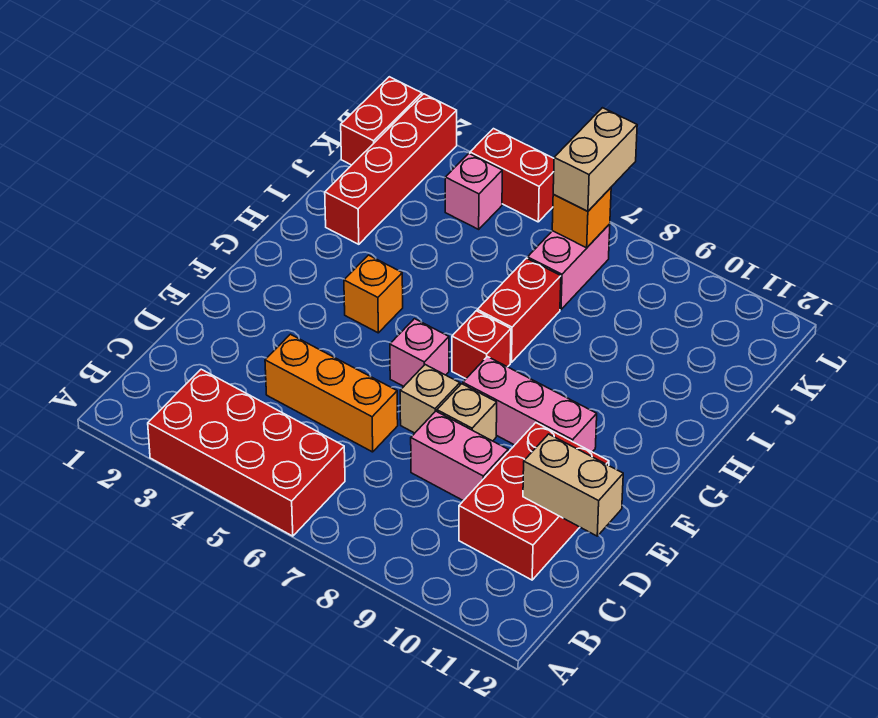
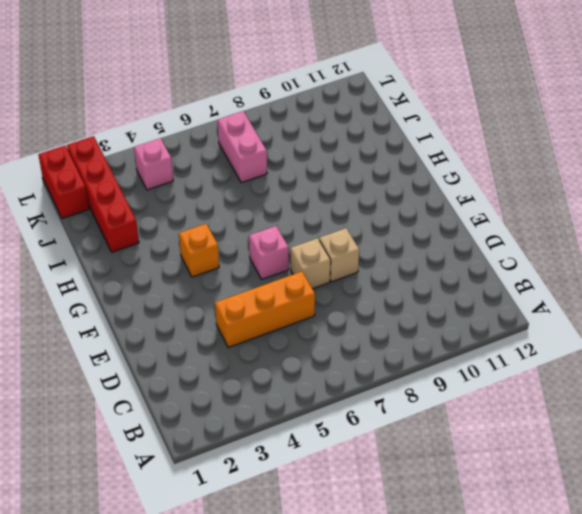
none -> red 2x4 brick [148,369,345,536]
none -> red 2x3 brick [459,423,609,580]
none -> pink 1x2 brick [411,411,508,501]

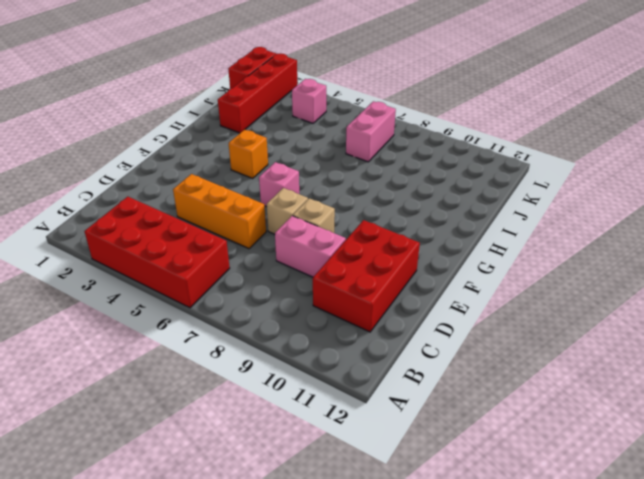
none -> pink 1x3 brick [463,357,597,452]
none -> red 1x1 brick [452,311,511,379]
none -> red 1x2 brick [477,258,561,363]

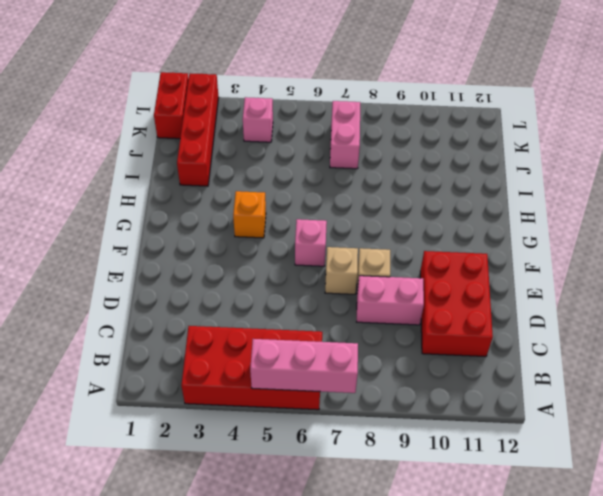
pink 1x3 brick [250,339,358,393] -> pink 1x3 brick moved to [463,357,597,452]
none -> orange 1x3 brick [265,334,398,452]
none -> red 1x1 brick [452,311,511,379]
none -> red 1x2 brick [477,258,561,363]

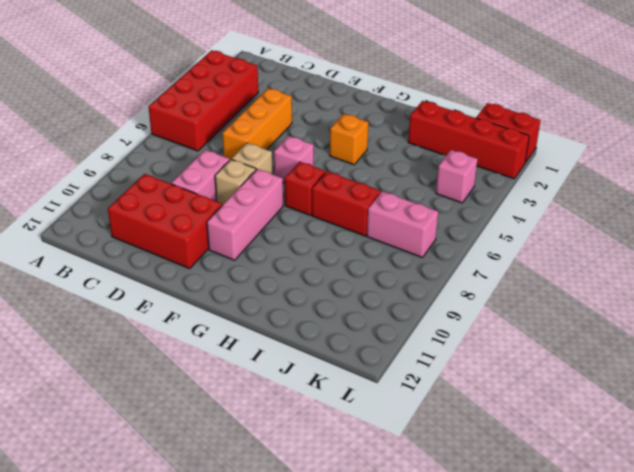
none -> red 1x2 brick [470,129,554,222]
none -> tan 1x2 brick [523,434,623,536]
none -> orange 1x1 brick [552,188,611,248]

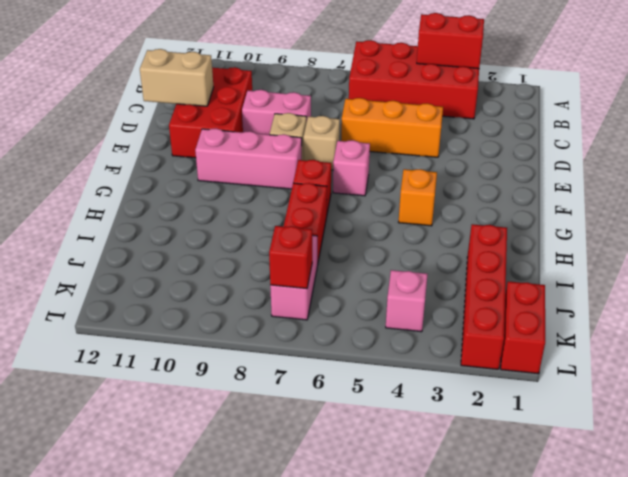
red 1x2 brick [417,13,484,69] -> red 1x2 brick moved to [470,129,554,222]
red 1x1 brick [269,226,312,289] -> orange 1x1 brick [552,188,611,248]
none -> tan 1x2 brick [553,108,637,211]

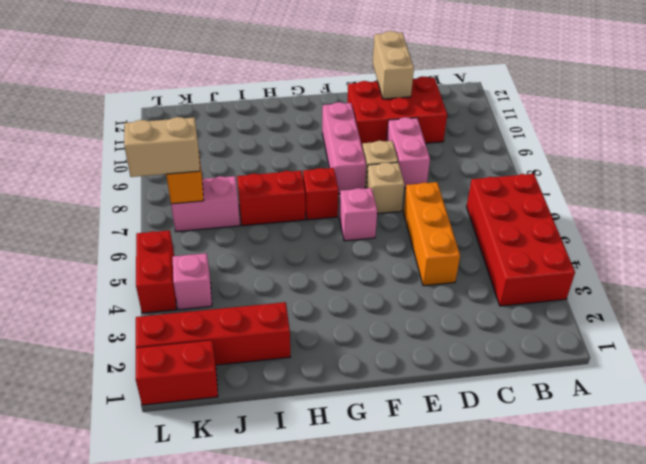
none -> orange 1x1 brick [344,255,403,333]

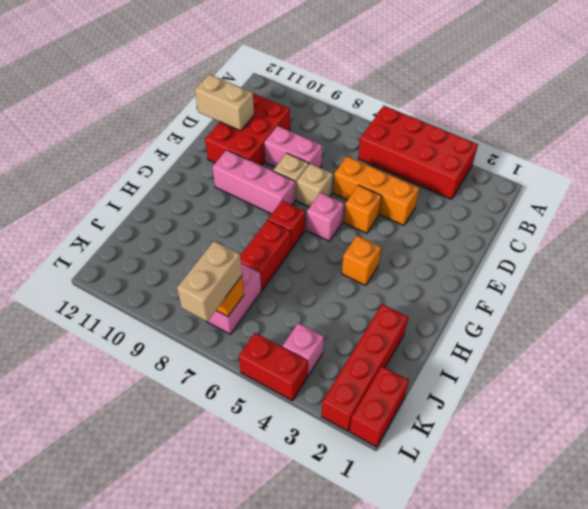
orange 1x1 brick [344,185,382,233] -> none

